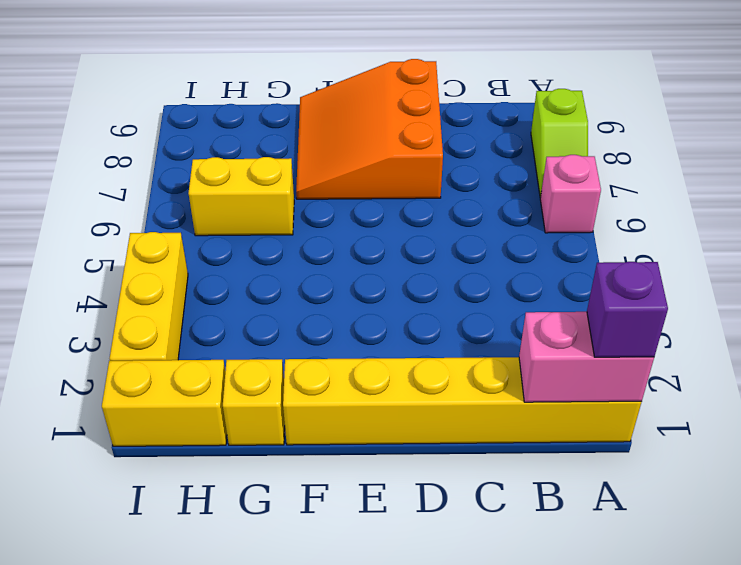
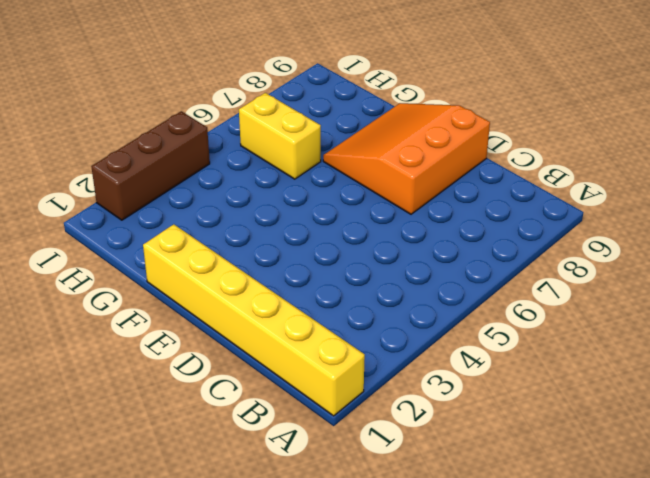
brown 1x3 brick [91,111,210,220] -> yellow 1x3 brick [110,232,188,361]
none -> pink 1x1 brick [540,155,601,233]
none -> lime 1x2 slope [531,89,588,198]

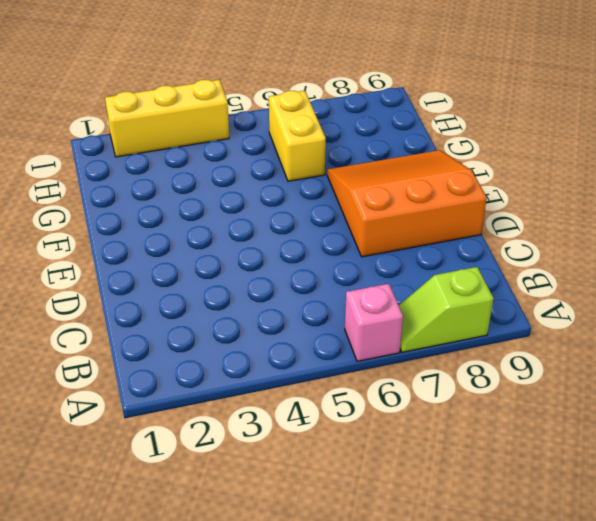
none -> yellow 1x6 brick [283,357,641,445]
none -> yellow 1x1 brick [223,359,285,445]

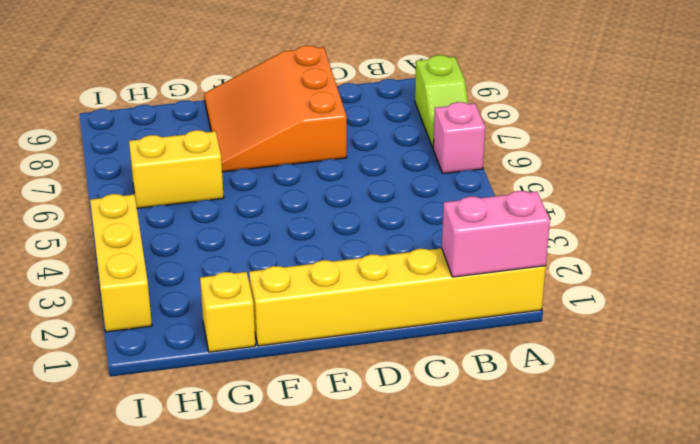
none -> yellow 1x2 brick [102,360,227,446]
none -> purple 1x1 brick [587,262,668,357]

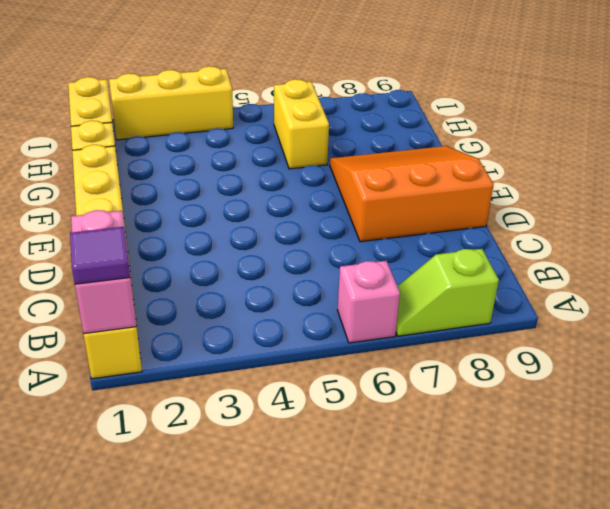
purple 1x1 tile [70,227,130,284] -> purple 1x1 brick [587,262,668,357]

